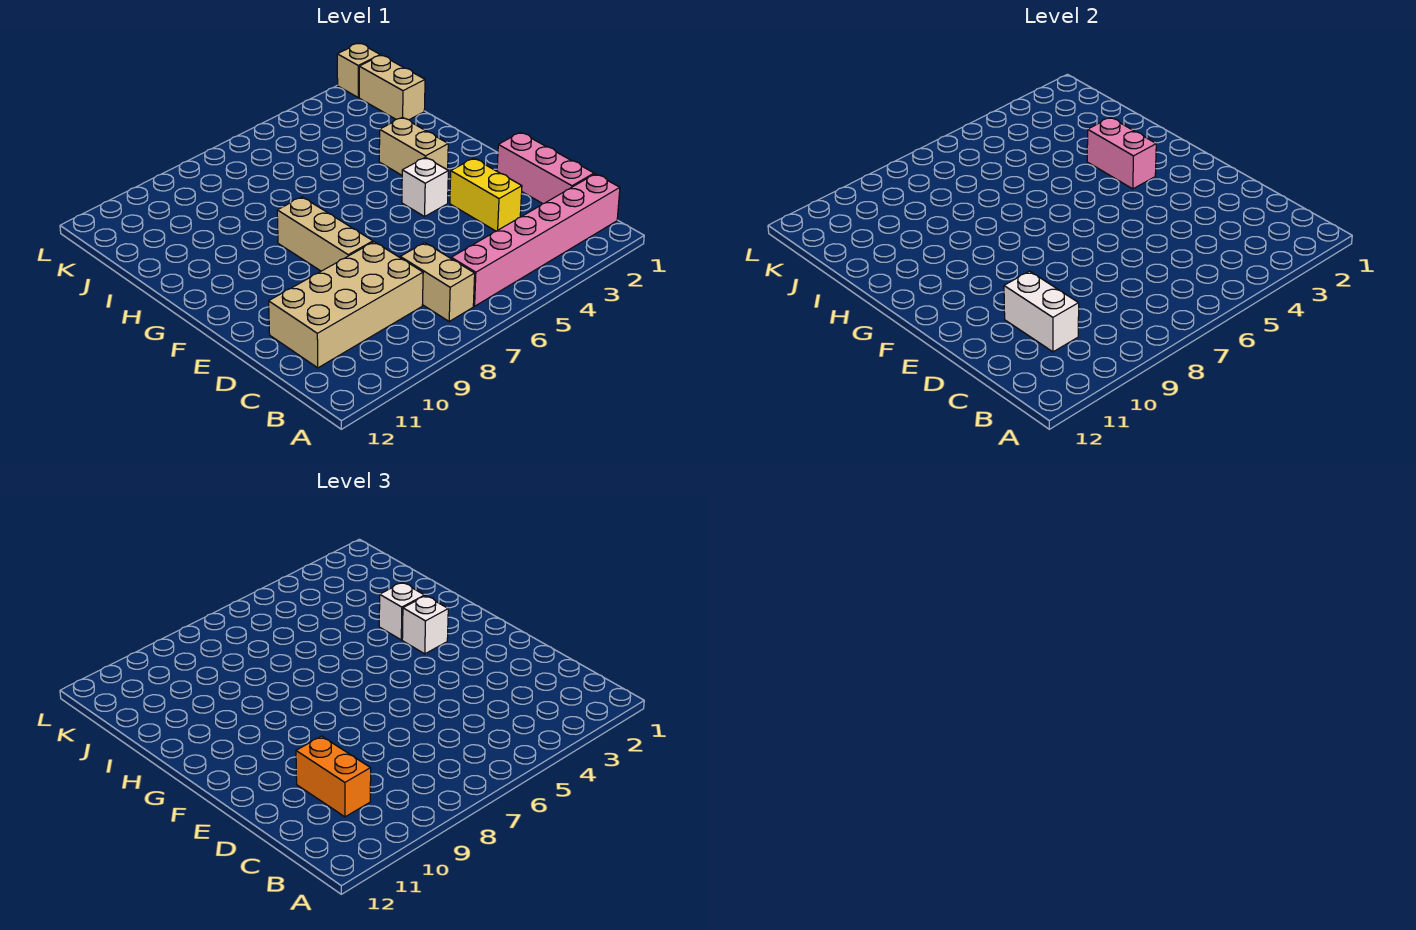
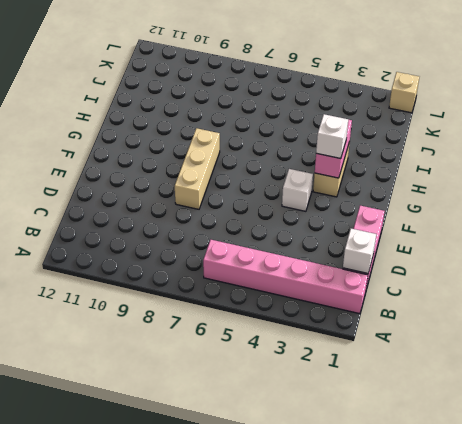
white 1x1 brick [343,229,376,273] -> white 1x1 brick moved to [379,582,425,640]
none -> tan 1x2 brick [400,243,475,321]
none -> tan 2x4 brick [269,242,423,368]
none -> yellow 1x2 brick [450,158,522,231]

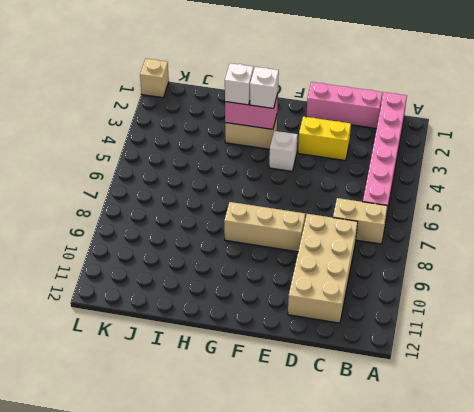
none -> tan 1x2 brick [359,55,425,120]
none -> white 1x2 brick [1004,271,1079,352]
none -> orange 1x2 brick [296,736,371,817]

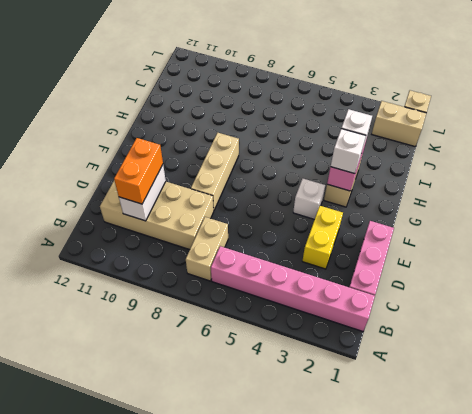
tan 1x2 brick [372,101,426,147] -> tan 1x2 brick turned to [359,55,425,120]

